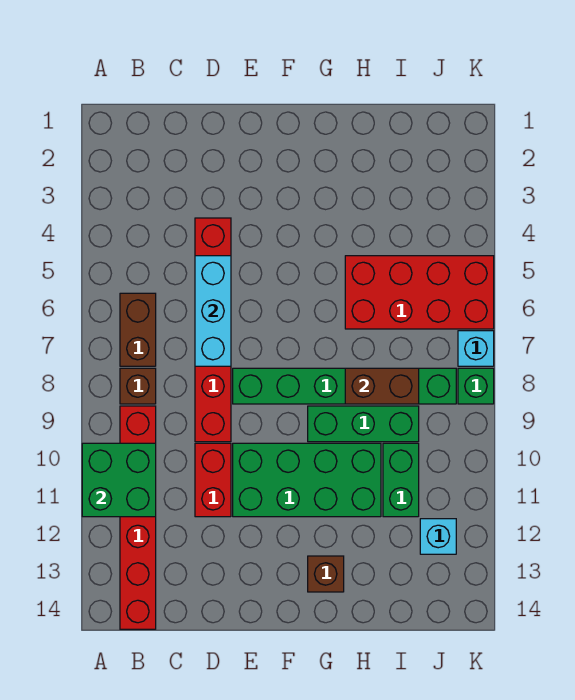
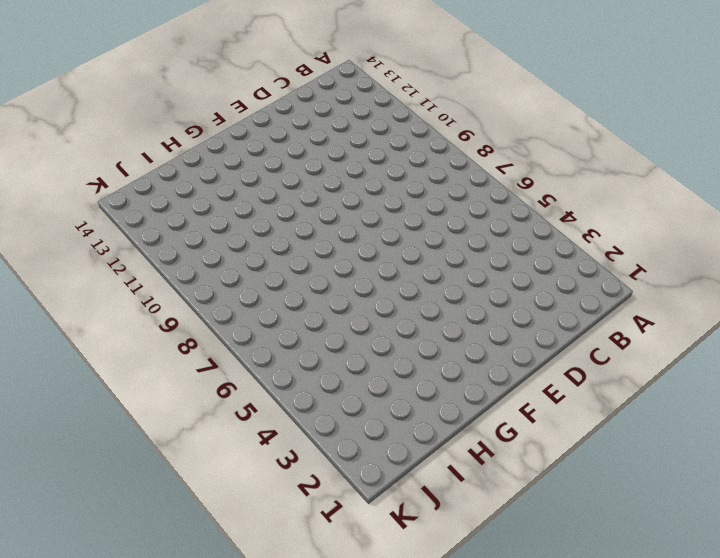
none -> brown 1x2 brick [120,293,156,366]
none -> brown 1x1 brick [120,368,156,404]
none -> red 1x6 brick [120,406,156,629]

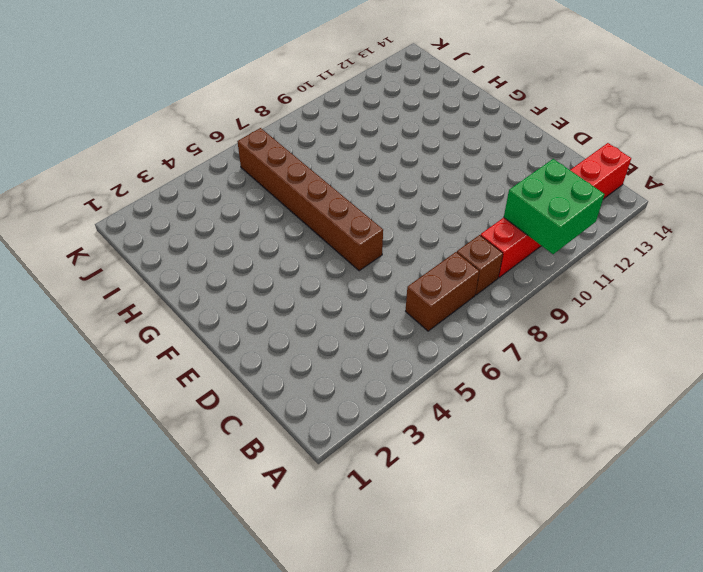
brown 1x6 brick [237,128,383,271] -> red 2x4 brick [345,256,494,329]
none -> red 1x6 brick [195,218,231,442]
none -> red 1x2 brick [195,443,231,517]
none -> green 1x6 brick [233,368,456,404]

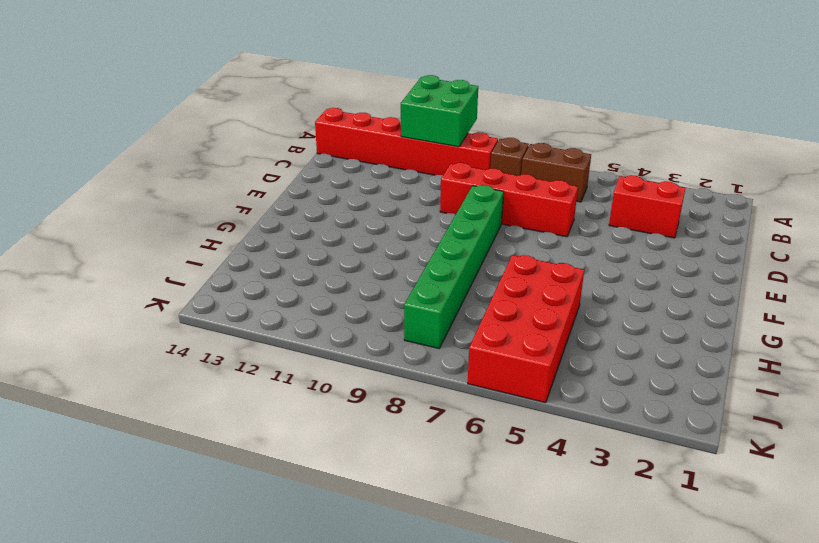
red 1x2 brick [609,175,685,238] -> red 1x2 brick moved to [195,443,231,517]
red 1x4 brick [440,163,578,237] -> red 1x6 brick [195,218,231,442]
none -> green 2x4 brick [233,443,381,517]
none -> green 1x3 brick [308,406,419,442]
none -> brown 1x1 brick [308,556,344,592]

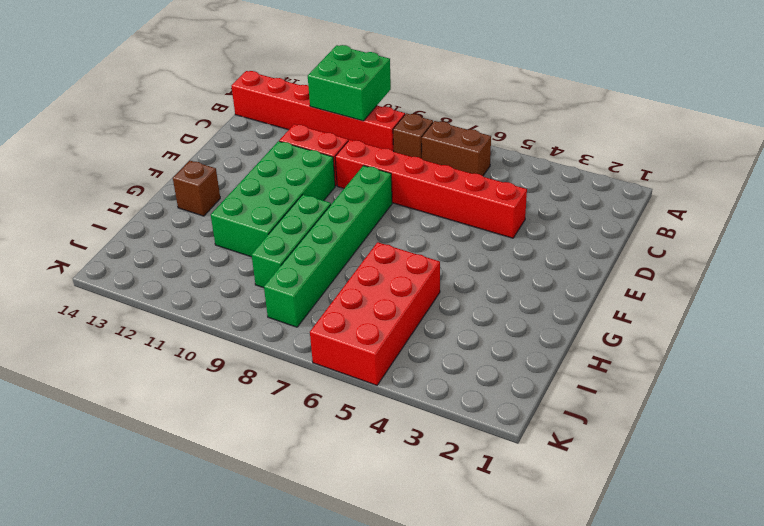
none -> green 1x2 brick [383,443,419,517]
none -> cyan 1x1 brick [420,519,456,554]
none -> cyan 1x1 brick [458,331,494,366]

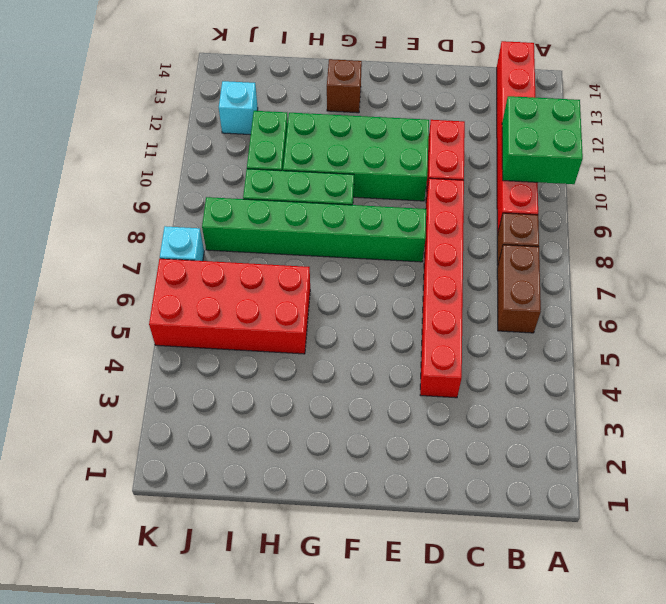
none -> green 1x1 brick [458,368,494,404]
none -> cyan 1x3 brick [195,256,231,366]
none -> brown 1x2 brick [345,368,419,404]

